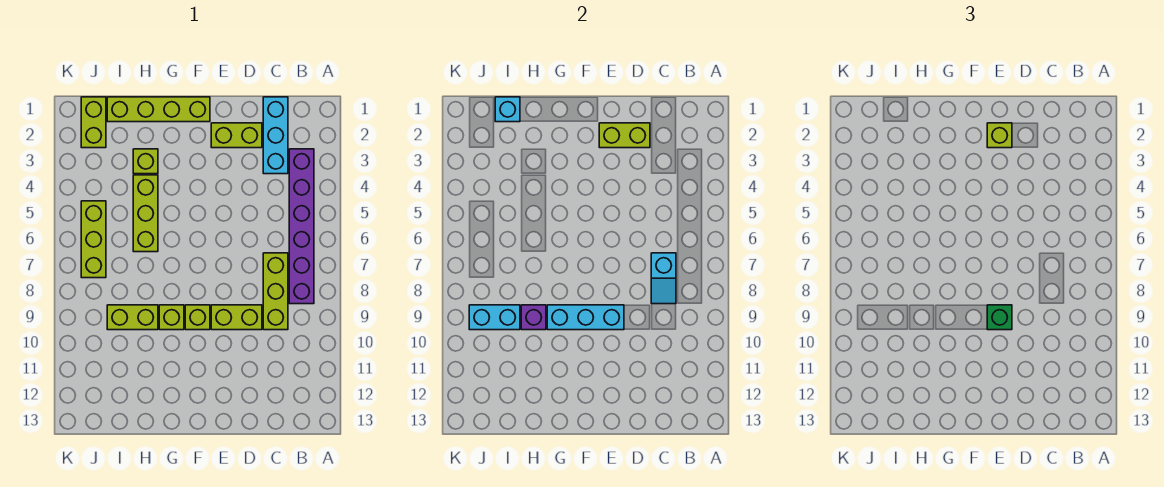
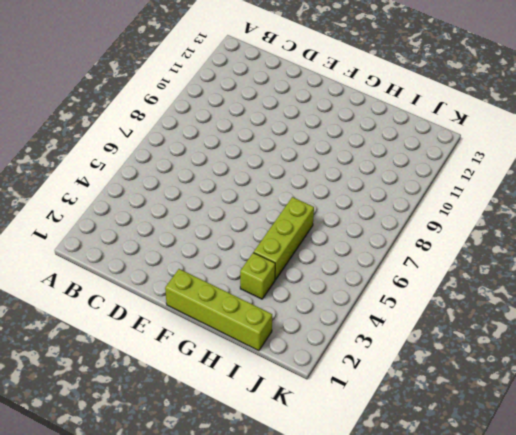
none -> purple 1x6 brick [289,149,314,304]
none -> cyan 1x3 brick [263,97,288,174]
none -> lime 1x3 brick [263,253,288,330]

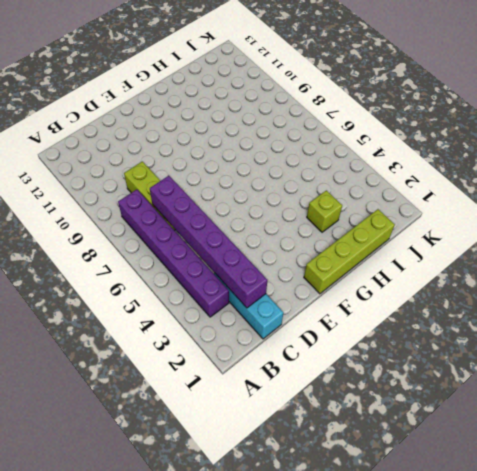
purple 1x6 brick [150,176,267,308] -> cyan 1x2 slope [651,253,676,304]
none -> lime 1x2 brick [211,123,262,148]
none -> lime 1x2 brick [211,305,262,330]
none -> lime 1x1 brick [185,305,210,330]

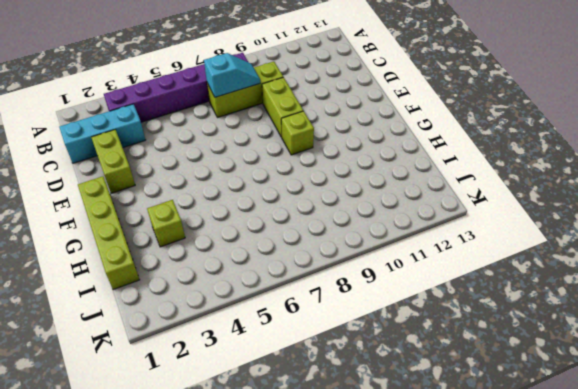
none -> lime 1x1 brick [159,305,184,330]
none -> lime 1x3 brick [133,175,158,252]
none -> lime 1x2 brick [107,305,158,330]

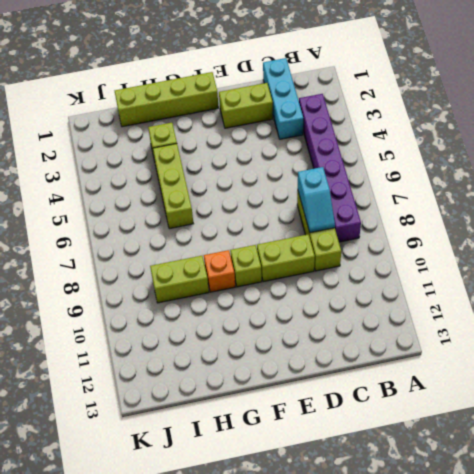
orange 1x1 brick [204,250,235,292] -> lime 1x1 brick [159,305,184,330]
none -> lime 1x2 brick [81,97,106,148]
none -> lime 1x3 brick [81,201,106,278]
none -> lime 1x2 brick [599,123,650,148]

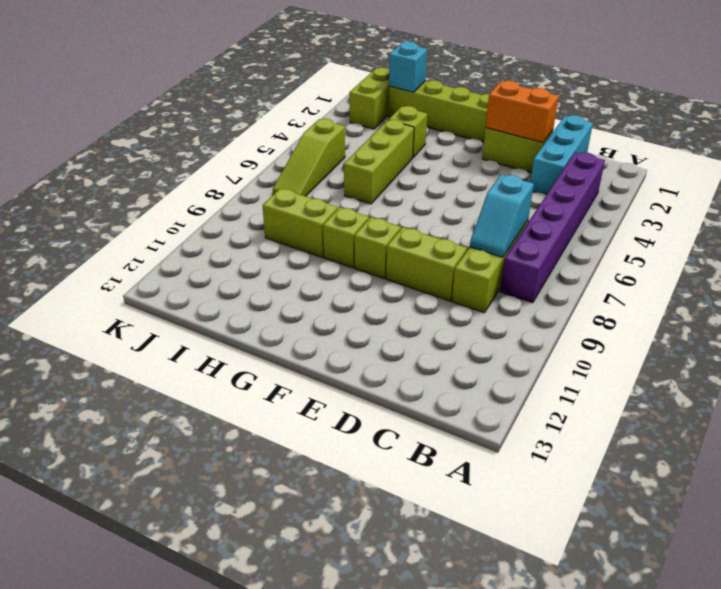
orange 1x2 brick [486,81,559,143] -> lime 1x2 brick [599,123,650,148]
lime 1x3 slope [273,119,345,196] -> lime 1x3 brick [81,201,106,278]
none -> cyan 1x3 brick [547,305,624,330]
none -> purple 1x1 brick [521,305,546,330]
none -> cyan 1x2 brick [469,305,520,330]

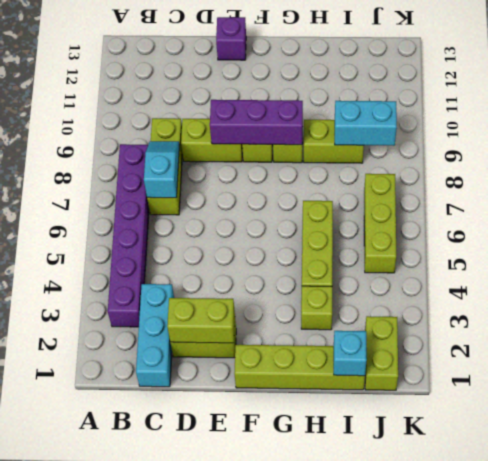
purple 1x3 brick [210,100,303,145] -> cyan 1x3 brick [547,305,624,330]
purple 1x1 brick [216,17,246,60] -> purple 1x1 brick moved to [521,305,546,330]
none -> lime 1x1 brick [987,123,1012,148]
none -> green 1x1 brick [987,305,1012,330]

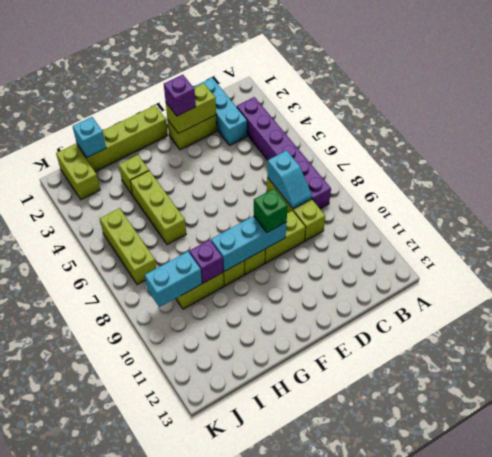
purple 1x1 brick [164,75,196,116] -> lime 1x1 brick [987,123,1012,148]

